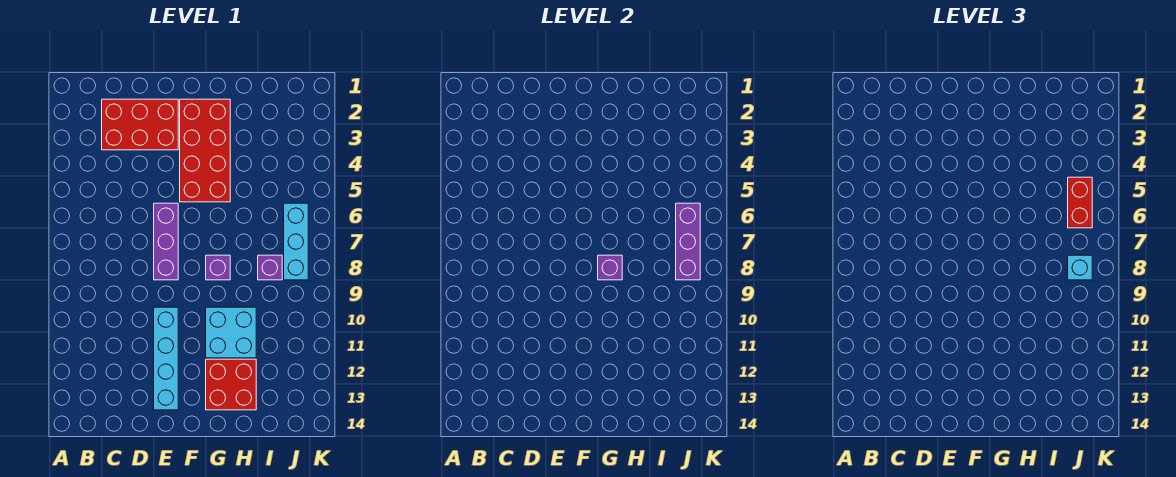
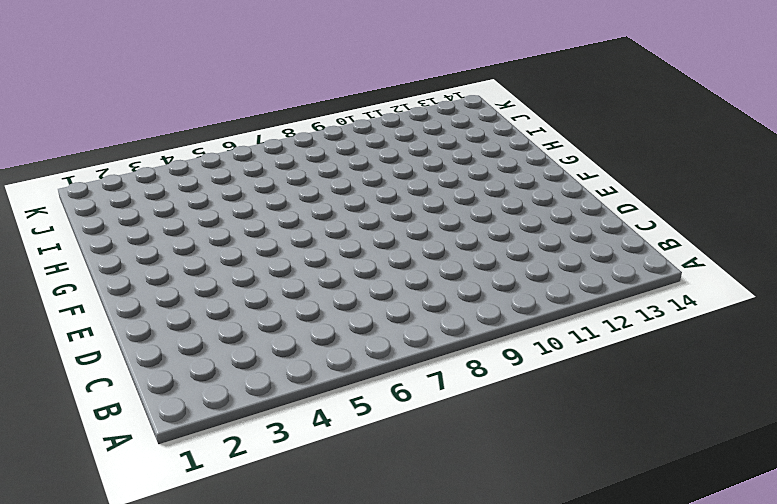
none -> red 2x3 brick [102,99,178,150]
none -> purple 1x3 brick [154,203,178,280]
none -> cyan 1x4 brick [154,307,178,410]

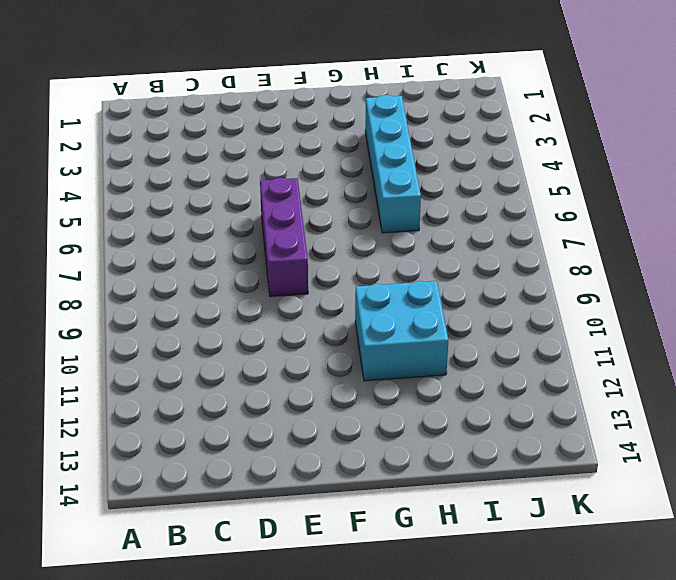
cyan 1x4 brick [365,95,421,233] -> cyan 1x4 brick moved to [154,307,178,410]
none -> red 2x3 brick [102,99,178,150]
none -> red 2x4 brick [180,99,230,202]
none -> purple 1x1 brick [206,255,230,280]

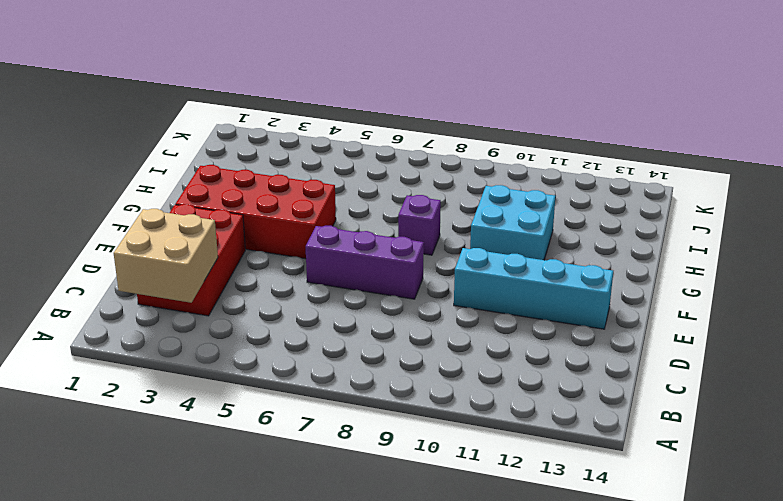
tan 2x2 brick [114,209,218,303] -> none
none -> red 2x2 brick [206,359,256,410]
none -> purple 1x1 brick [258,255,282,280]
none -> cyan 1x3 brick [284,203,308,280]

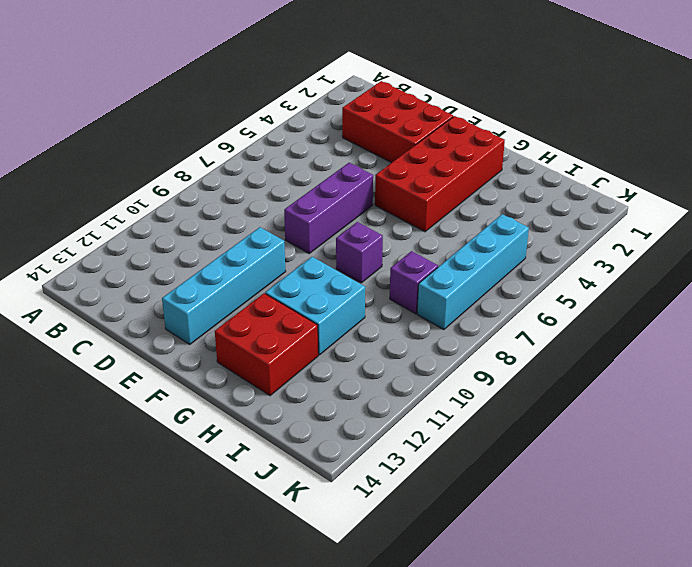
cyan 1x4 brick [417,214,529,330] -> cyan 1x3 brick [284,203,308,280]
none -> purple 1x1 brick [598,255,622,280]
none -> purple 1x3 brick [676,203,700,280]
none -> red 1x2 brick [1068,177,1092,228]

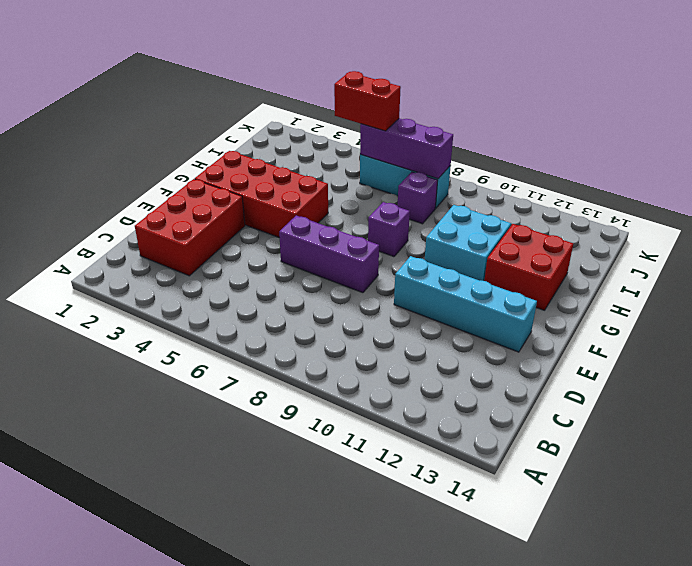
none -> purple 1x1 brick [598,255,622,280]
none -> cyan 1x1 brick [1068,255,1092,280]

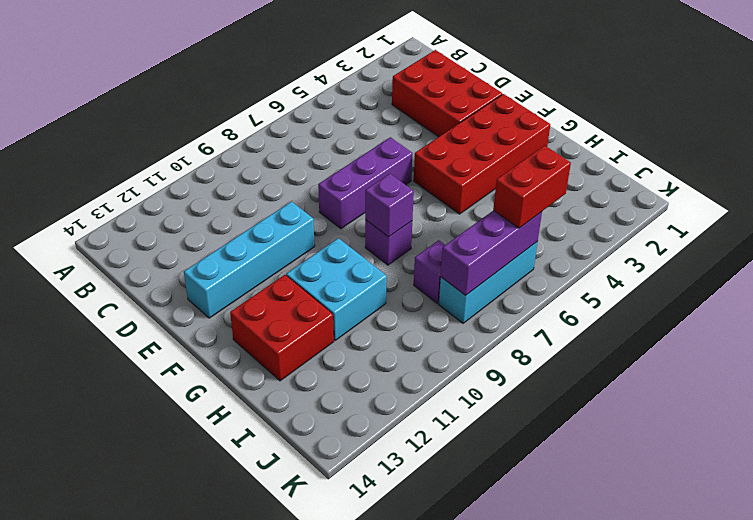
none -> cyan 1x1 brick [1068,255,1092,280]

